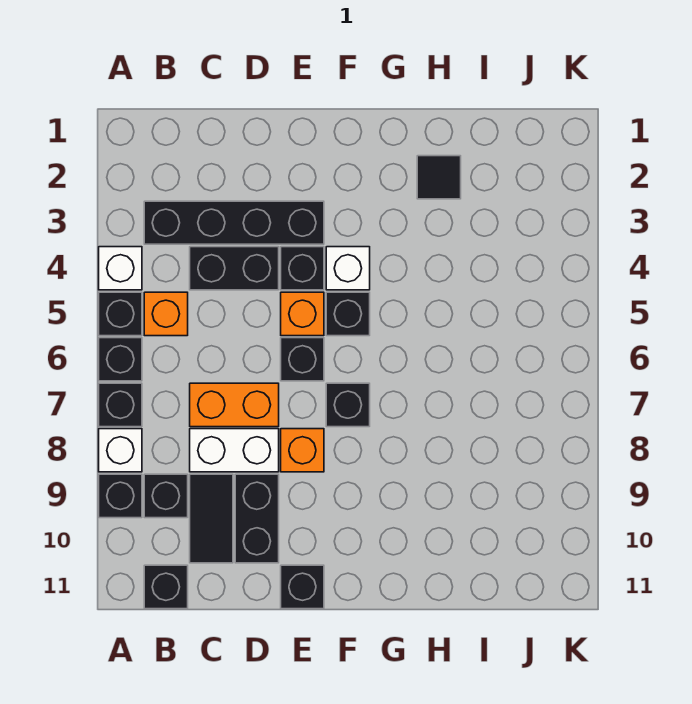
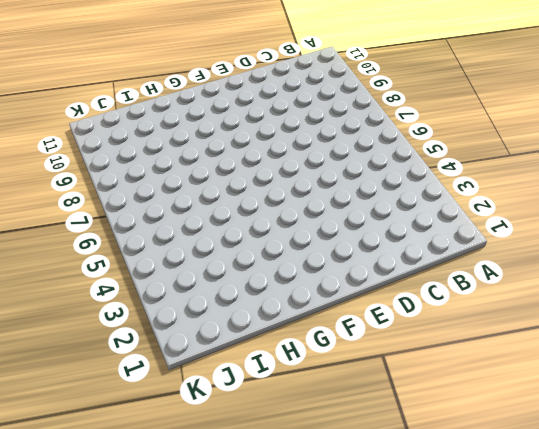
none -> white 1x1 brick [99,247,142,290]
none -> black 1x1 brick [99,292,142,336]
none -> black 1x1 brick [99,338,142,381]

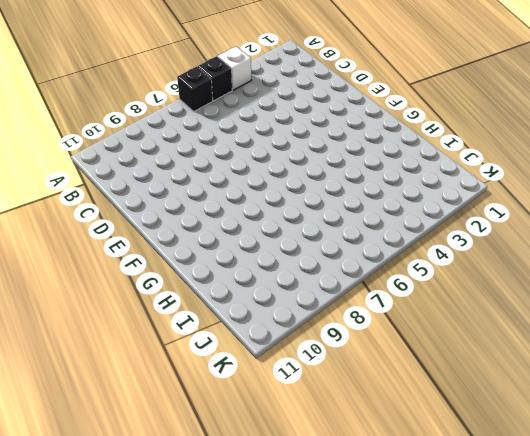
none -> black 1x1 brick [99,383,142,427]
none -> white 1x1 brick [99,429,142,472]
none -> black 1x1 brick [99,474,142,518]

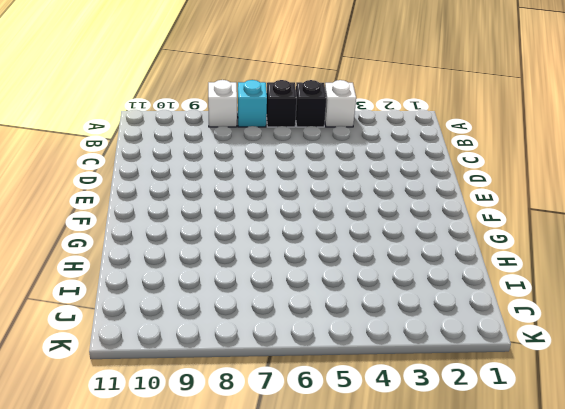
cyan 1x1 brick [238,80,267,127] -> black 1x1 brick [99,383,142,427]
none -> black 1x1 brick [99,474,142,518]
none -> black 1x4 brick [144,201,324,244]
none -> orange 1x1 brick [144,292,188,336]

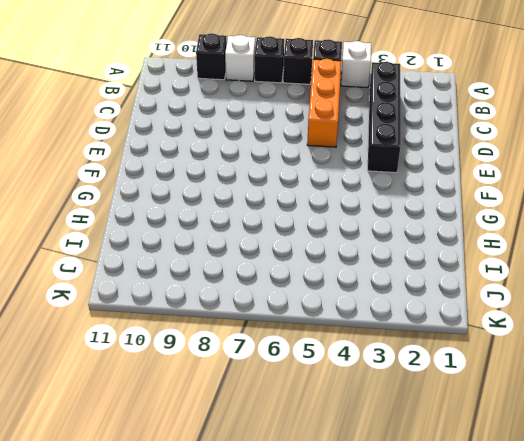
orange 1x3 brick [307,59,341,147] -> orange 1x1 brick [144,292,188,336]
none -> black 1x1 brick [144,474,188,518]
none -> black 1x1 brick [144,565,188,609]
none -> black 1x2 brick [190,247,279,290]

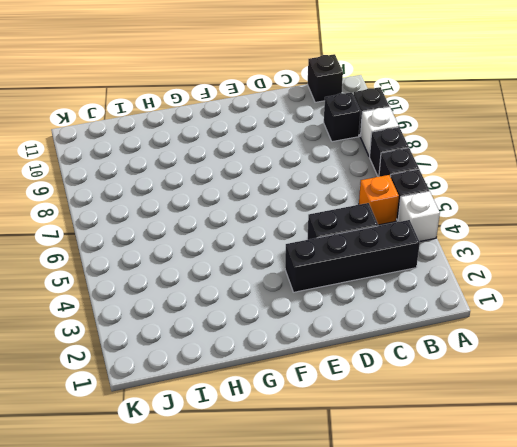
none -> orange 1x2 brick [190,383,279,427]
none -> white 1x2 brick [190,429,279,472]
none -> black 1x2 tile [190,474,233,563]

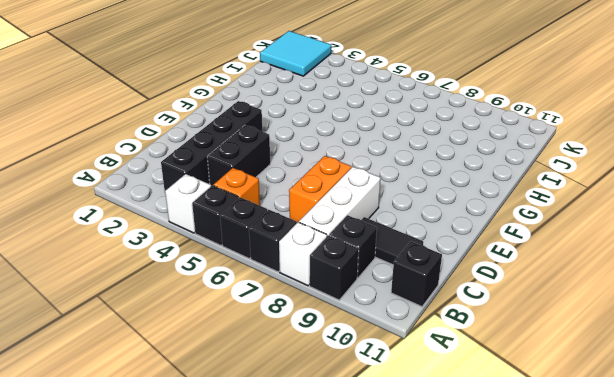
white 1x3 brick [299,167,381,236] -> white 1x2 brick [190,429,279,472]
cyan 2x2 tile [260,31,331,76] -> none
none -> black 1x2 brick [235,474,279,563]
none -> black 1x1 brick [281,247,324,290]
none -> orange 1x1 brick [281,292,324,336]

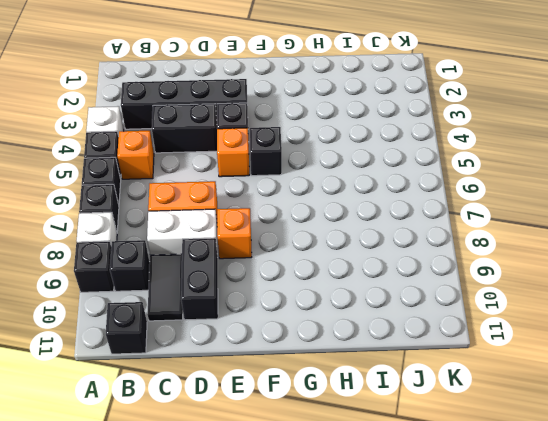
none -> black 1x1 brick [281,338,324,381]
none -> black 1x1 brick [281,565,324,609]
none -> white 1x1 brick [326,247,370,290]

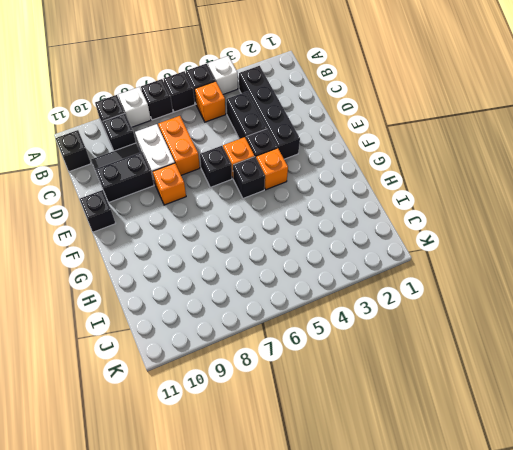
orange 1x1 brick [256,148,288,190] -> white 1x1 brick [326,247,370,290]
none -> black 1x1 brick [326,383,370,427]
none -> black 1x1 tile [417,156,461,199]

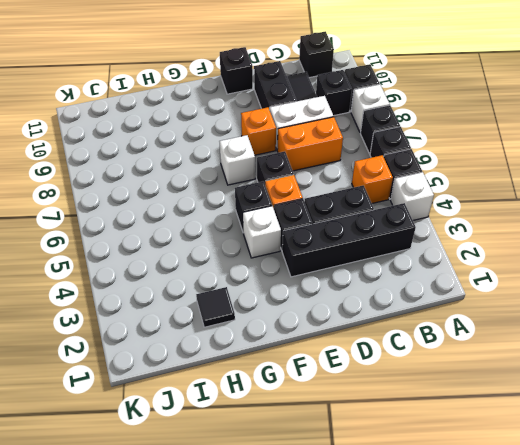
white 1x1 brick [219,135,255,185] -> black 1x1 brick [326,383,370,427]

